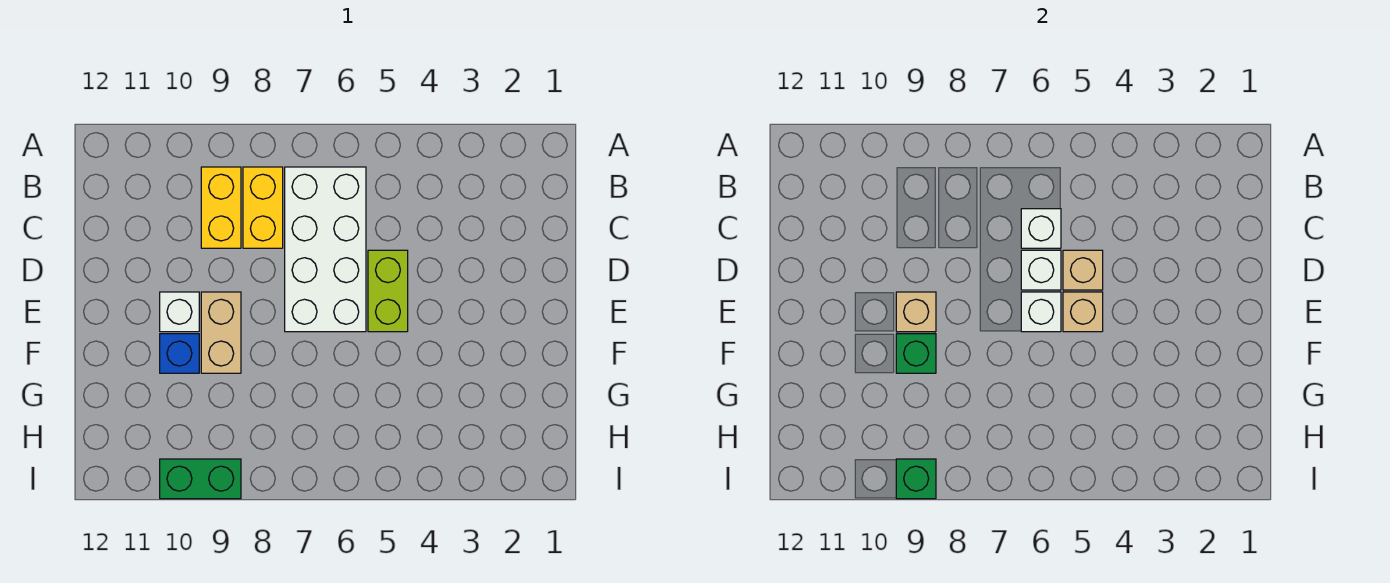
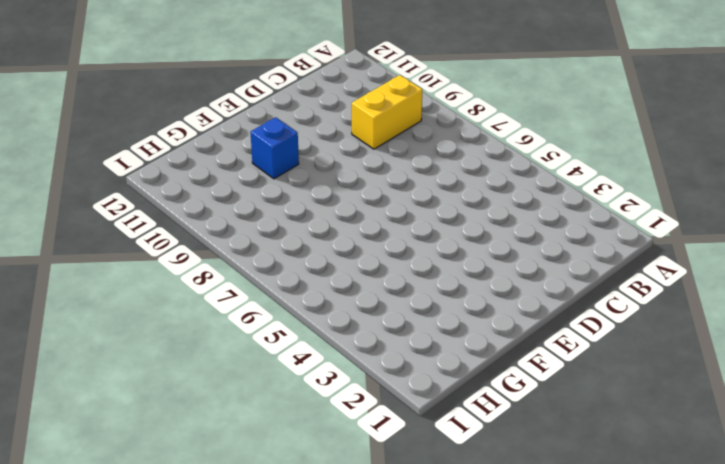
none -> white 2x4 brick [285,167,366,332]
none -> yellow 1x2 brick [243,167,283,248]
none -> lime 1x2 brick [368,250,408,332]

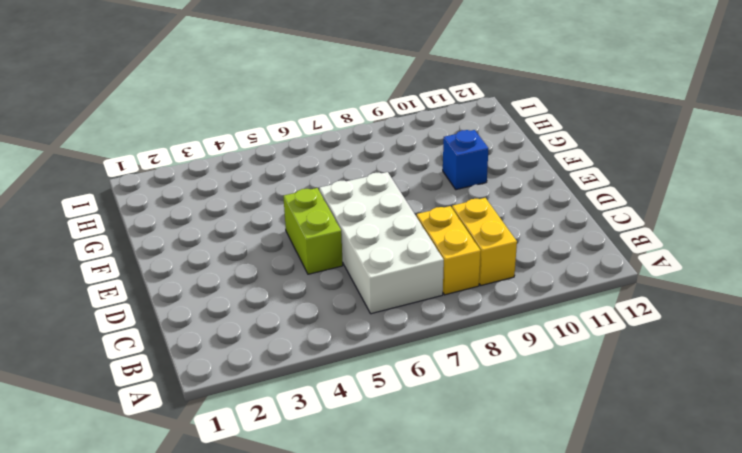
none -> tan 1x2 brick [201,292,241,373]
none -> white 1x1 brick [160,292,199,332]
none -> green 1x2 brick [160,459,241,499]

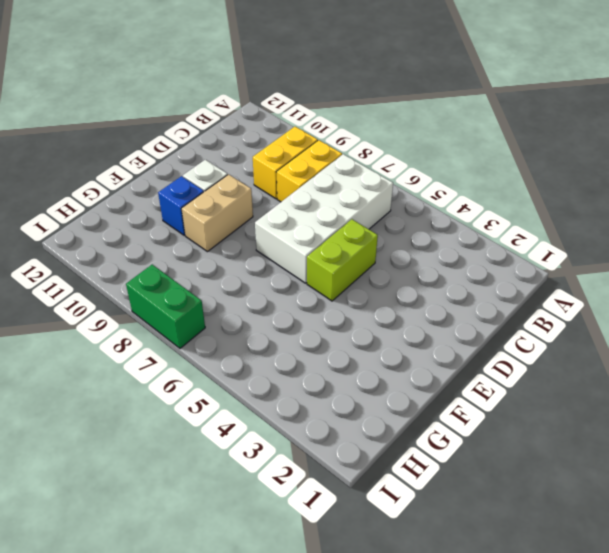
green 1x2 brick [126,265,205,348] -> green 1x2 brick moved to [160,459,241,499]
none -> white 1x1 brick [1021,209,1061,248]
none -> tan 1x1 brick [1063,250,1103,290]
none -> white 1x1 brick [1021,250,1061,290]

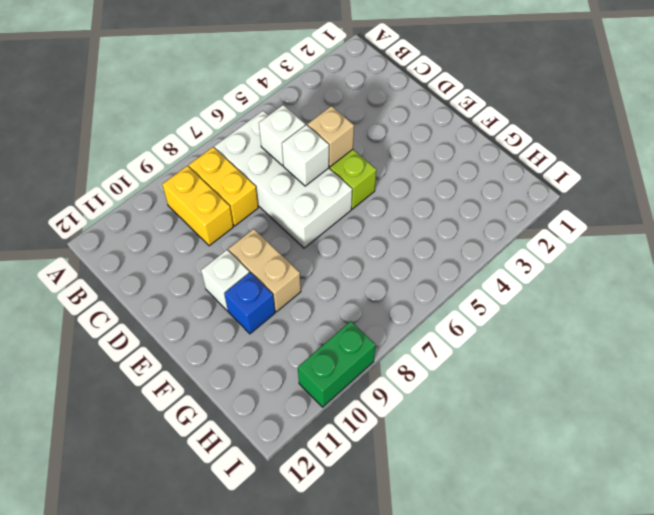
none -> tan 1x1 brick [1063,292,1103,332]
none -> white 1x1 brick [1021,292,1061,332]
none -> tan 1x1 brick [896,292,936,332]

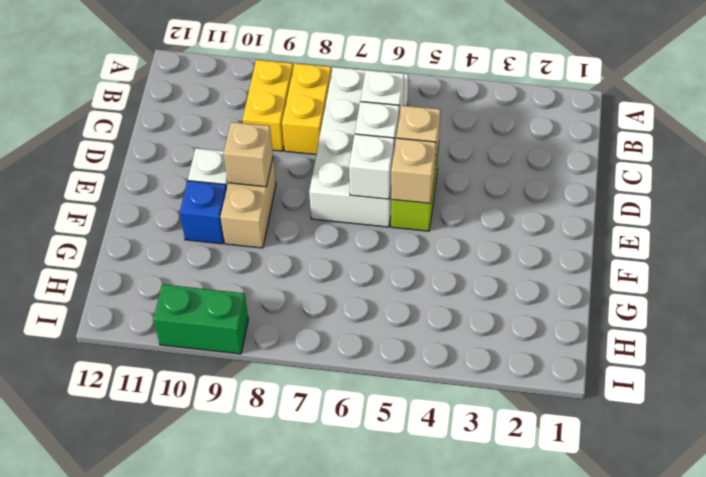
none -> green 1x1 brick [896,334,936,373]
none -> green 1x1 brick [896,459,936,499]

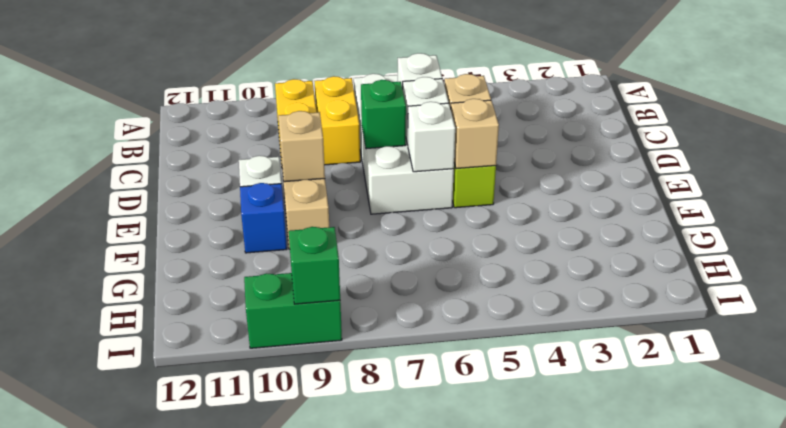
green 1x1 brick [361,80,406,149] -> green 1x1 brick moved to [896,334,936,373]

